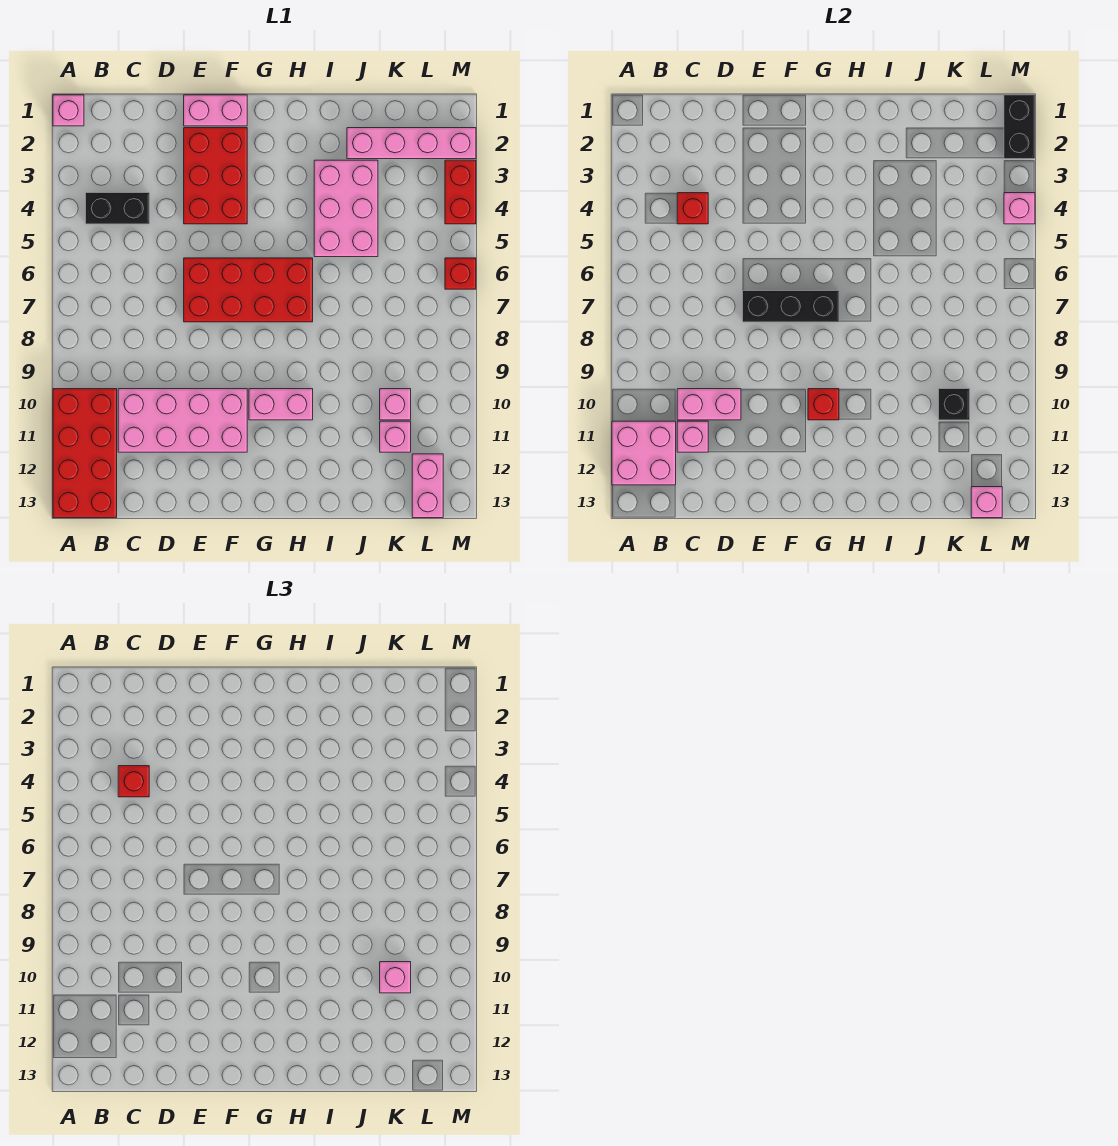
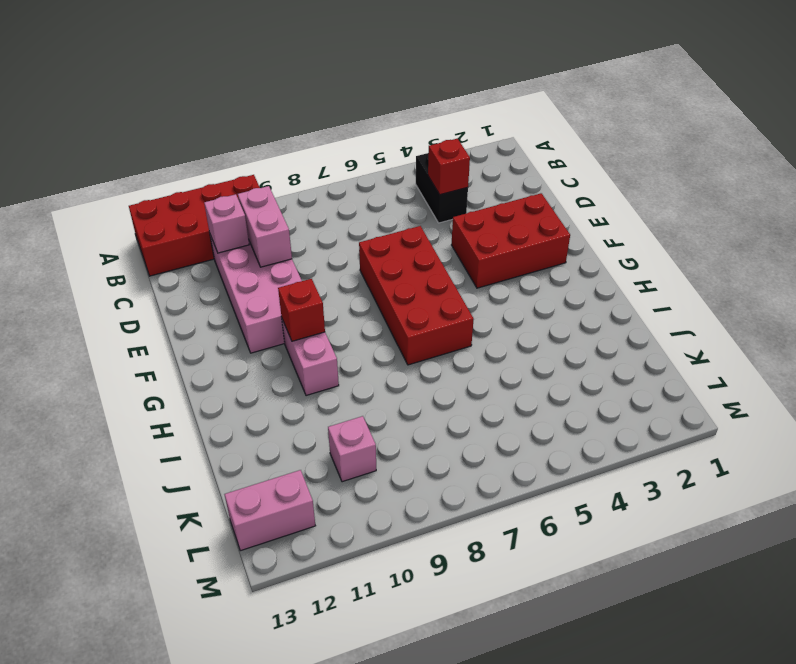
none -> pink 1x1 brick [53,95,84,126]
none -> pink 1x2 brick [184,95,247,126]
none -> pink 2x3 brick [314,160,378,257]

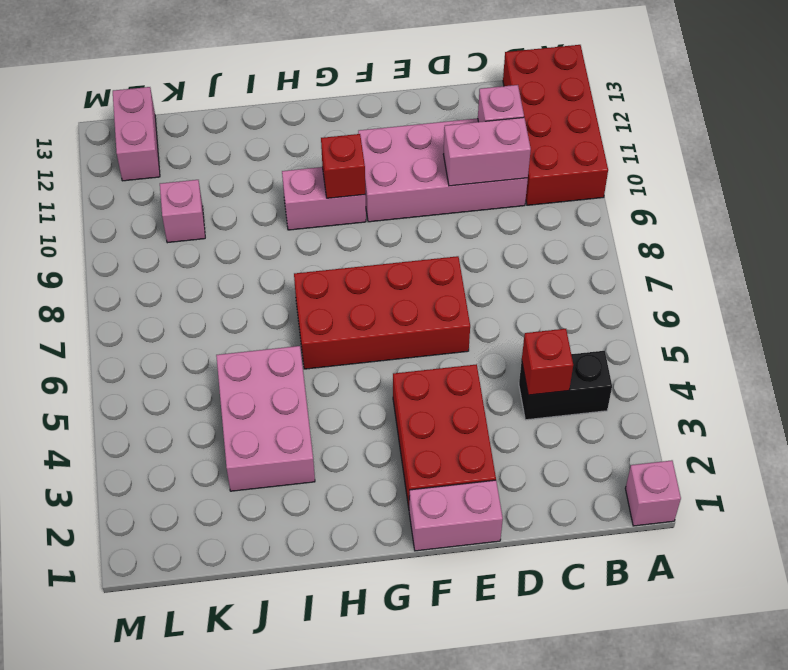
none -> pink 1x4 brick [347,128,476,159]
none -> pink 1x1 brick [380,421,411,452]
none -> red 1x2 brick [445,160,476,224]

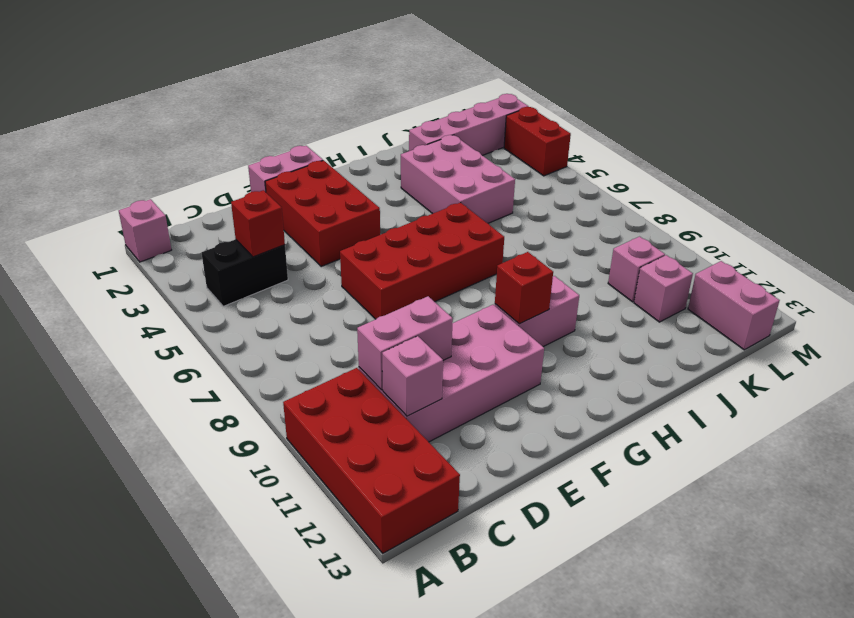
none -> red 1x1 brick [445,258,476,289]
none -> pink 2x2 brick [612,421,676,485]
none -> black 1x3 brick [743,291,839,322]

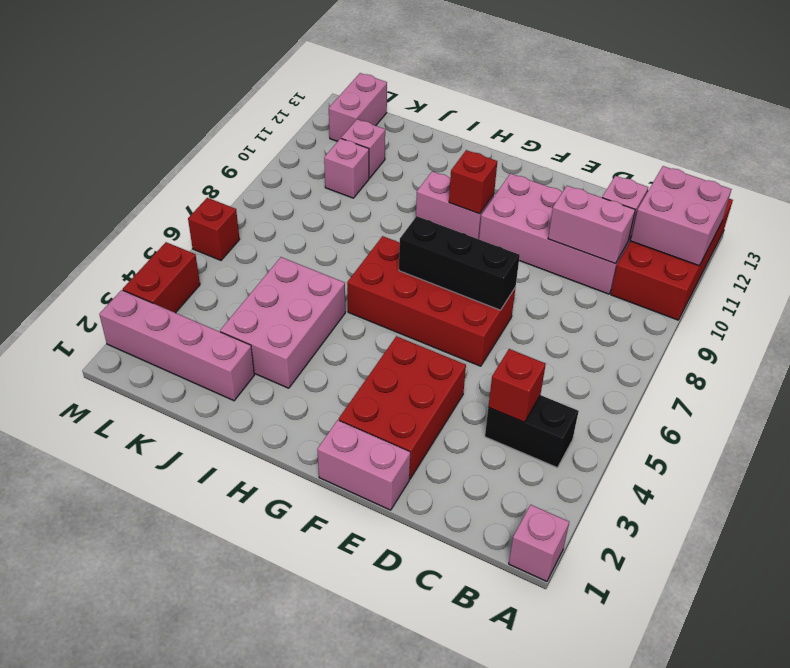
none -> black 1x1 brick [939,389,970,420]
none -> pink 1x1 brick [971,487,1002,518]
none -> black 1x2 brick [1004,95,1035,159]

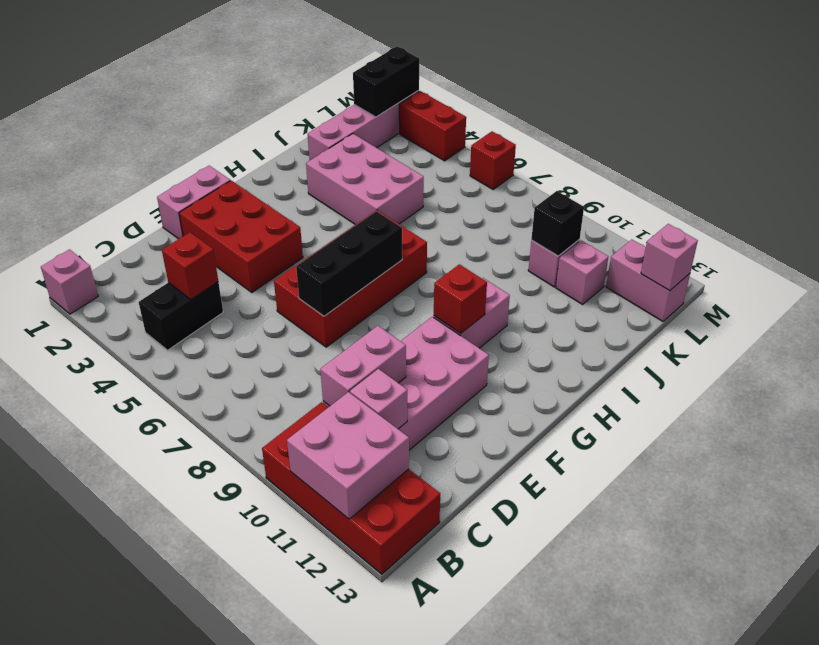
black 1x2 brick [353,46,419,117] -> black 1x2 brick turned to [1004,95,1035,159]
none -> pink 1x1 brick [1004,193,1035,224]
none -> red 1x1 brick [118,766,149,797]
none -> pink 1x1 brick [380,962,411,993]

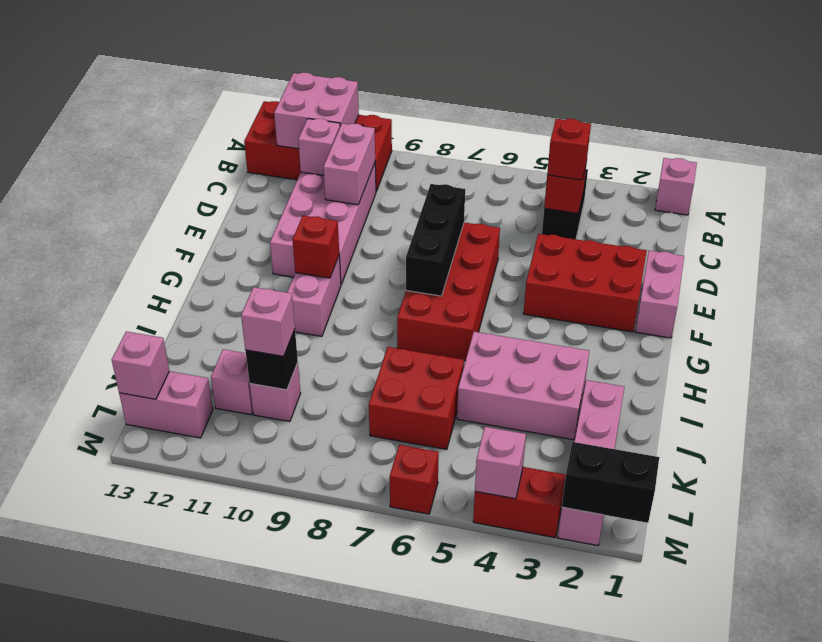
red 2x2 brick [369,347,464,449] -> none

